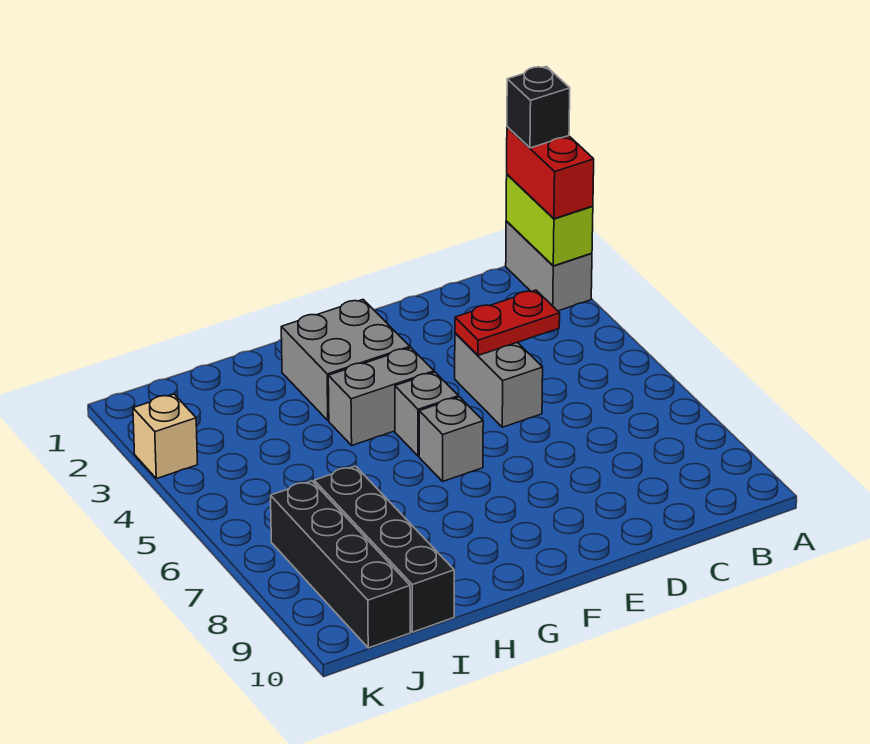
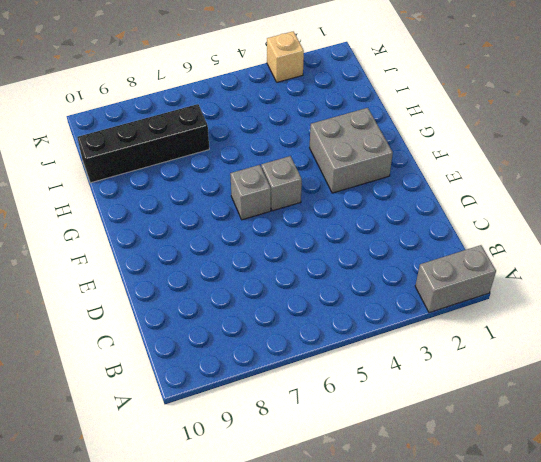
none -> grey 1x2 brick [455,333,543,427]
none -> grey 1x2 brick [328,348,434,445]
none -> black 1x4 brick [271,481,410,648]

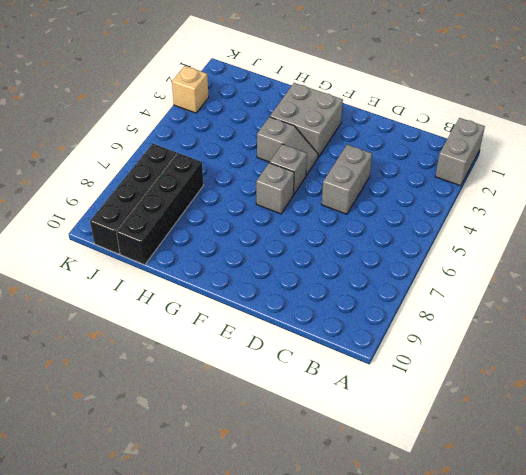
grey 1x2 slope [257,117,318,176] -> grey 1x2 brick [328,348,434,445]
none -> lime 1x2 brick [506,175,593,266]
none -> red 1x2 plate [455,290,560,355]
none -> red 1x2 brick [507,127,594,219]

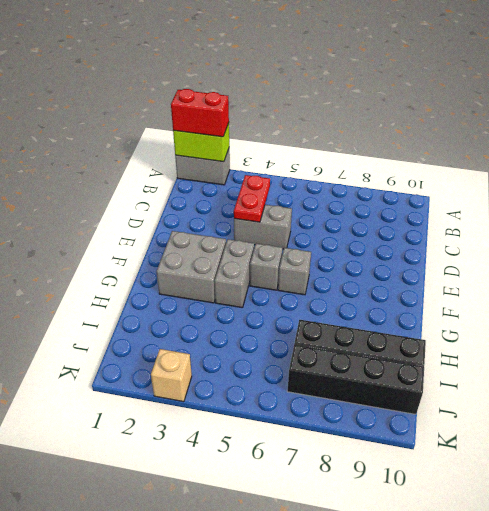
none -> black 1x1 brick [507,67,570,148]

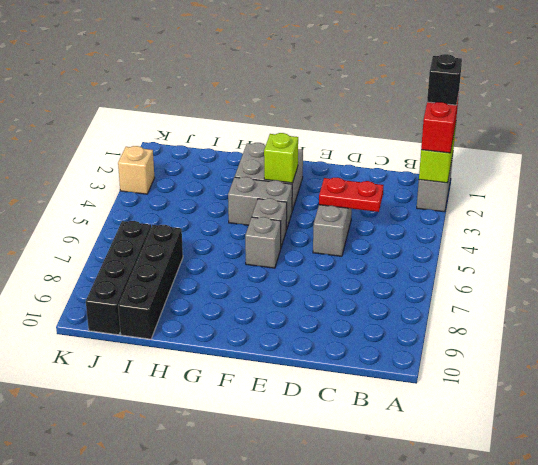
lime 1x1 brick [264,133,298,183] -> none

